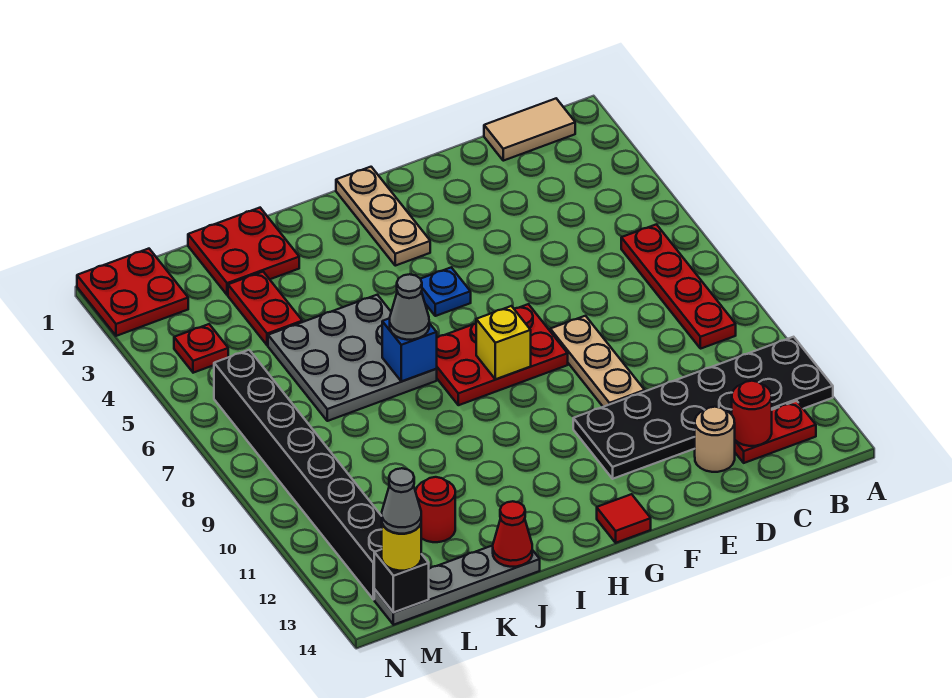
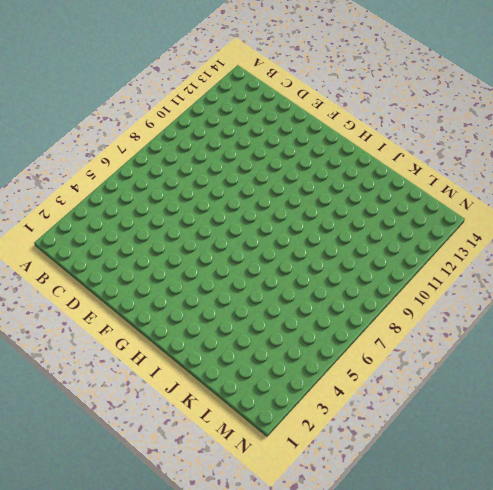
none -> black 2x6 plate [573,337,833,479]
none -> tan 1x2 tile [484,99,575,161]
none -> red 1x4 plate [621,224,736,349]

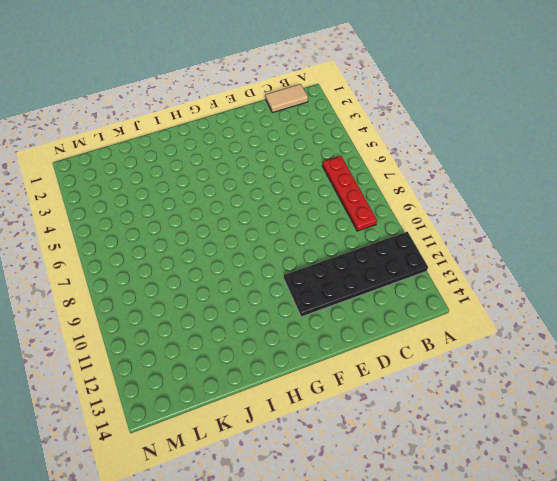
none -> red 1x2 plate [735,401,816,463]
none -> tan 1x1 round brick [695,407,735,472]
none -> tan 1x3 plate [550,316,645,407]

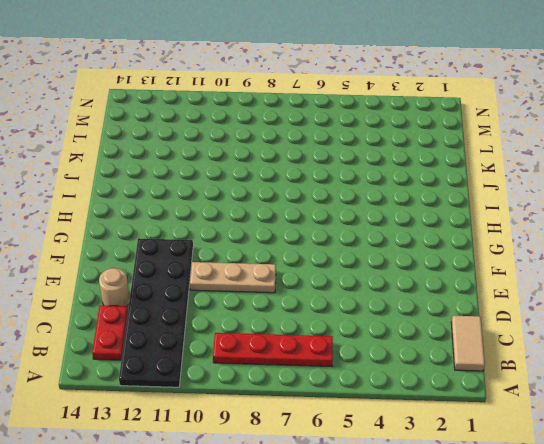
none -> red 2x3 plate [437,304,568,405]
none -> tan 1x3 plate [336,167,430,266]
none -> blue 1x1 plate [421,267,471,316]

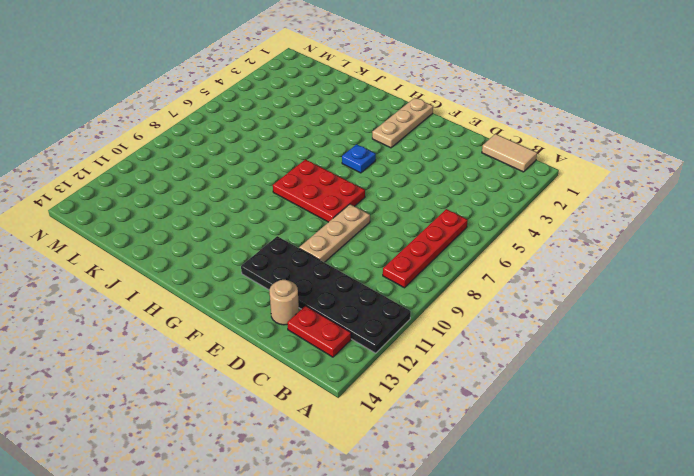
none -> red 1x1 tile [597,494,651,543]
none -> grey 3x3 plate [268,295,437,421]
none -> red 2x2 plate [188,208,299,295]

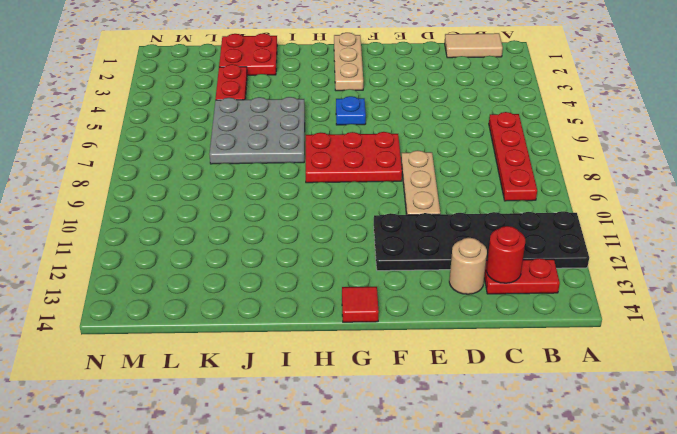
none -> grey 1x4 plate [374,545,540,625]
none -> red 1x1 round brick [416,477,455,542]
none -> red 2x2 plate [77,249,188,336]

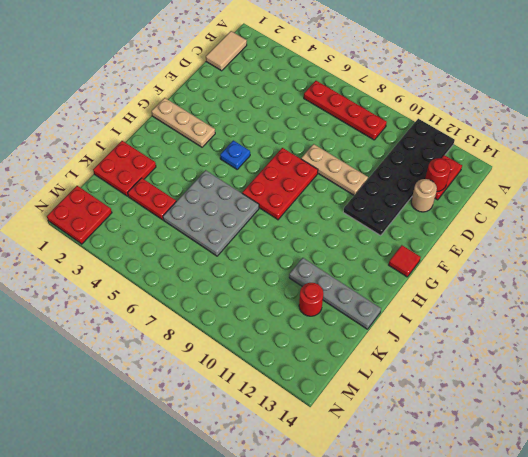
grey 1x4 plate [289,258,381,329] -> grey 1x4 plate turned to [374,545,540,625]
none -> red 1x1 plate [174,324,228,373]
none -> black 1x8 brick [214,350,382,600]
none -> yellow 1x1 brick [476,306,531,379]

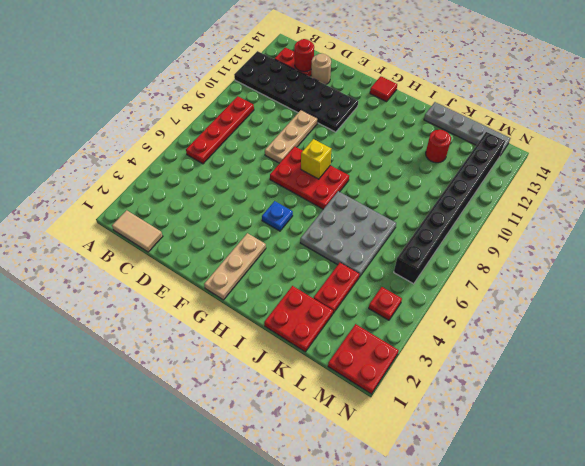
none -> blue 1x1 brick [382,318,437,381]
none -> red 1x1 cone [493,501,532,567]
none -> black 1x1 brick [374,549,429,613]

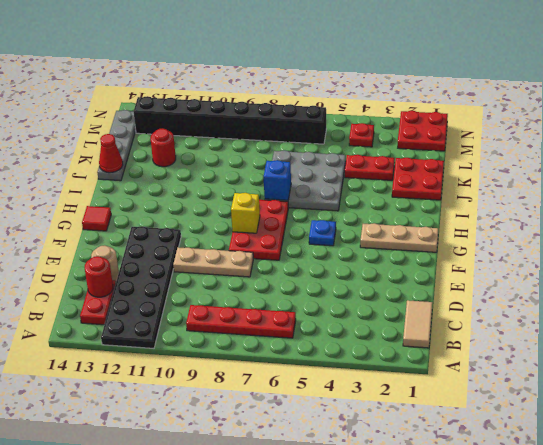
none -> black 1x1 brick [374,549,429,613]
none -> grey 1x1 cone [390,274,429,340]
none -> yellow 1x1 round brick [382,524,421,571]

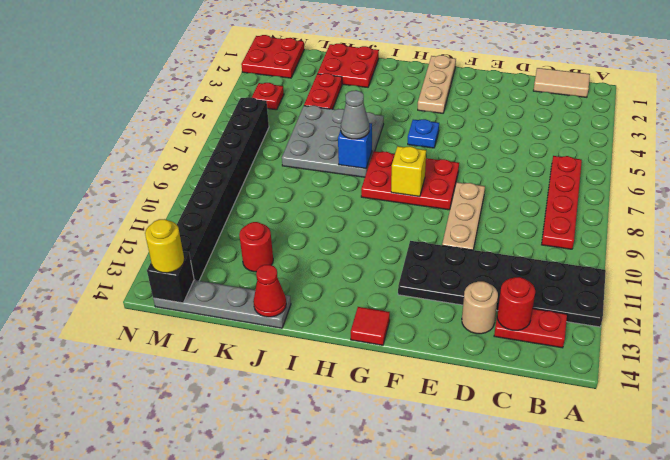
none -> grey 1x1 cone [382,468,421,534]

